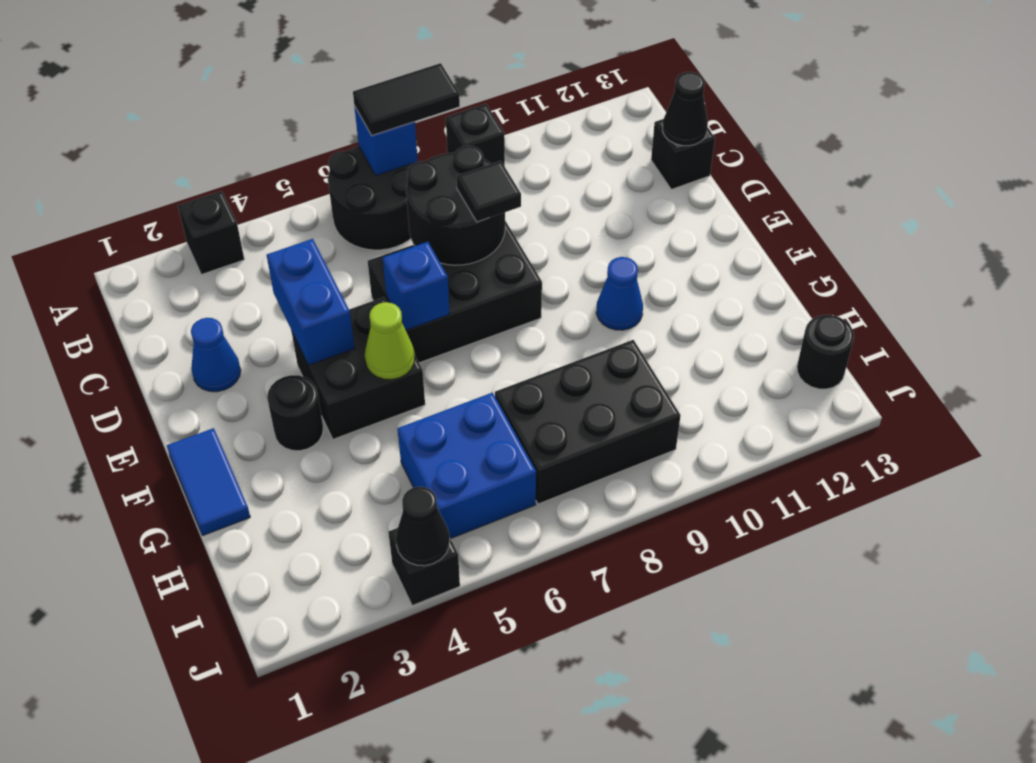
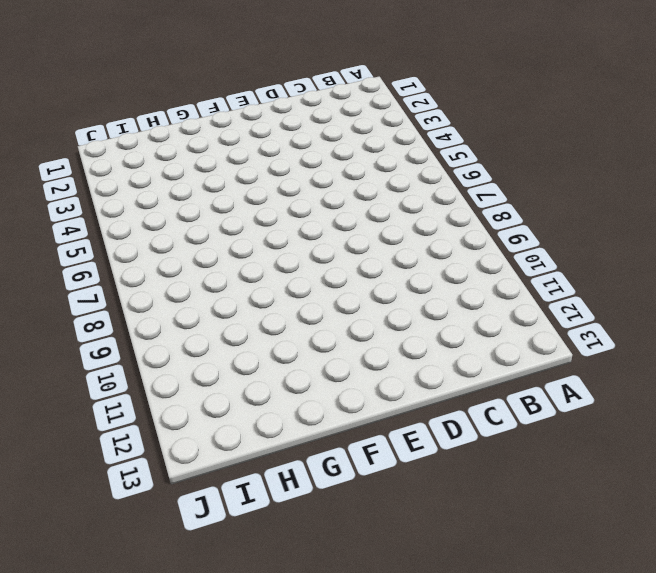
none -> black 1x1 brick [178,191,244,274]
none -> black 2x2 round brick [328,146,414,250]
none -> black 1x1 brick [446,104,505,166]

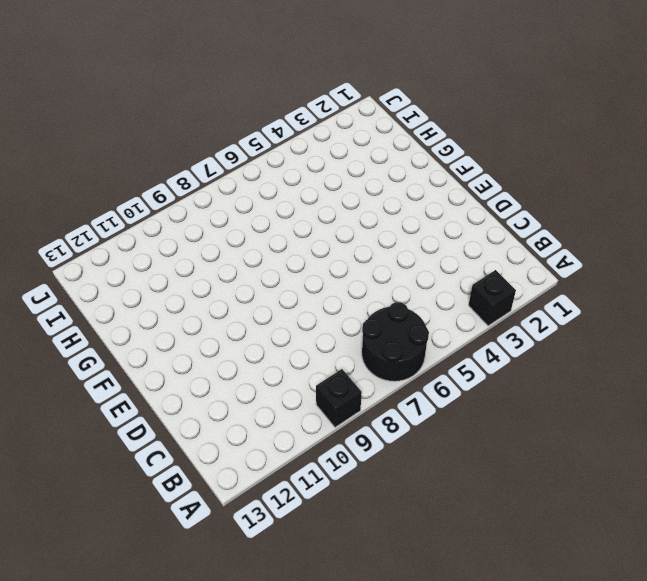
none -> black 1x1 brick [651,119,715,189]
none -> blue 1x1 cone [191,318,241,392]
none -> black 2x3 brick [368,221,542,363]

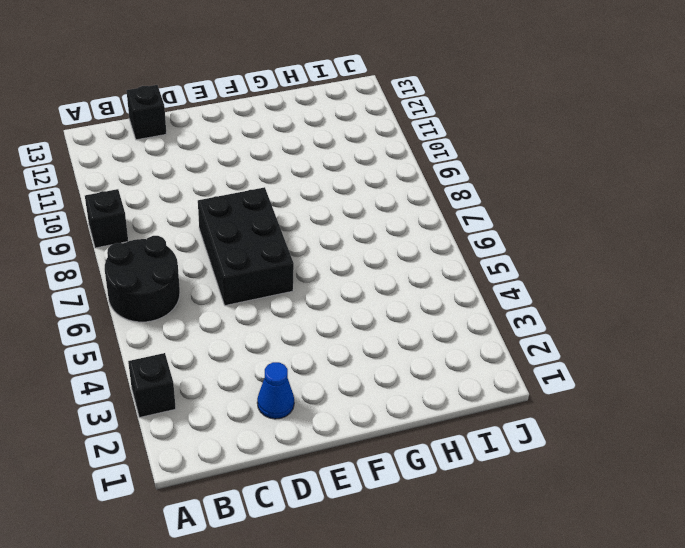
none -> black 2x2 brick [292,297,425,439]
none -> blue 1x2 tile [167,428,250,536]
none -> black 1x1 round brick [267,375,323,451]

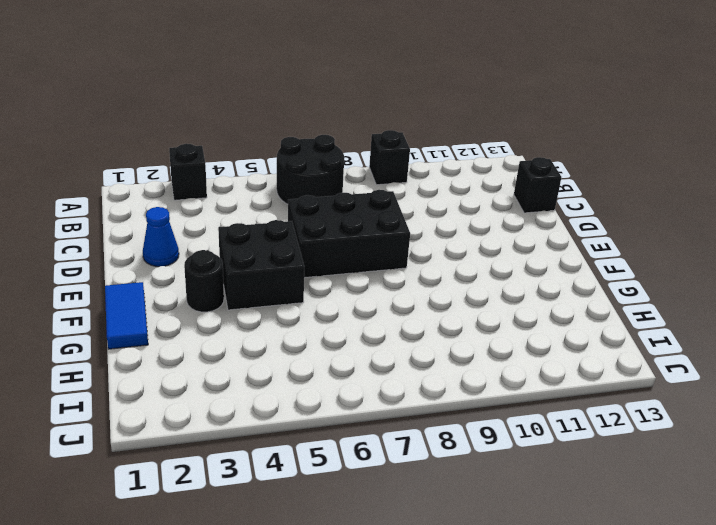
none -> blue 1x1 cone [596,257,643,330]
none -> blue 2x2 brick [397,393,536,539]
none -> black 2x3 brick [495,340,681,504]

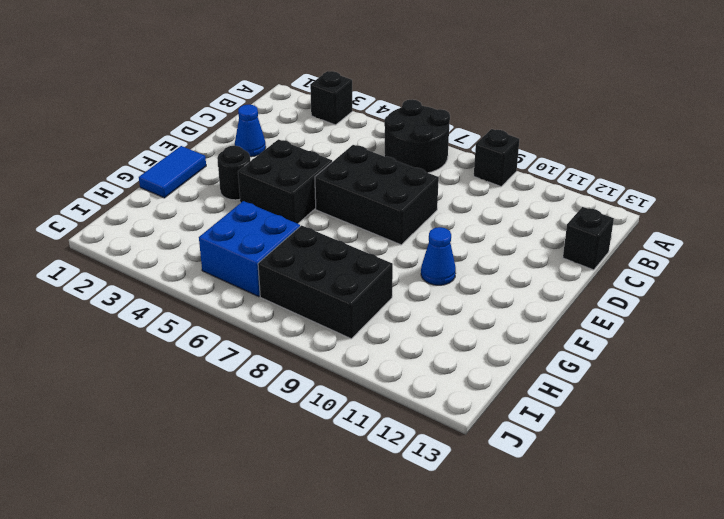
none -> black 1x1 round brick [797,315,854,389]
none -> black 1x1 brick [389,528,460,606]
none -> blue 1x1 brick [354,106,418,176]

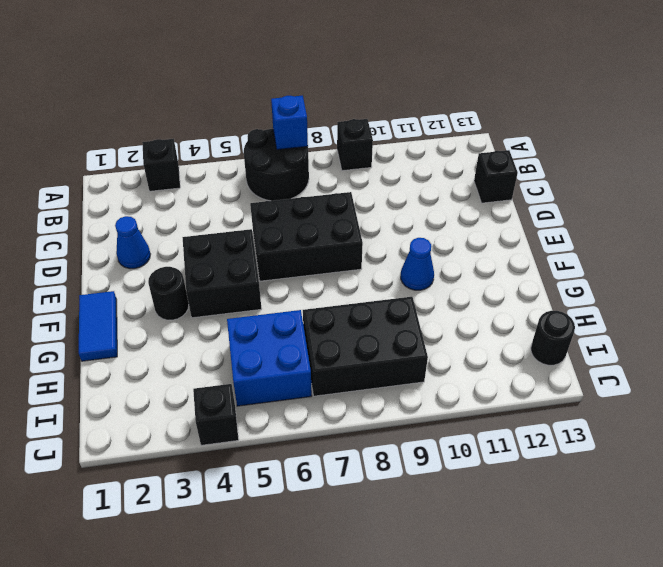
none -> black 2x2 round brick [406,146,505,265]
none -> black 1x1 cone [663,72,708,146]
none -> blue 1x2 brick [267,239,355,365]

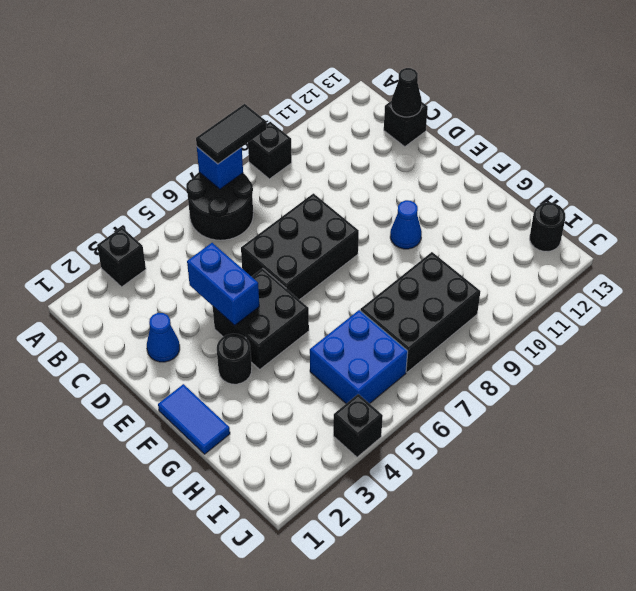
none -> black 2x2 round brick [406,146,505,265]
none -> blue 1x1 brick [383,242,450,330]
none -> lime 1x1 cone [365,302,415,379]

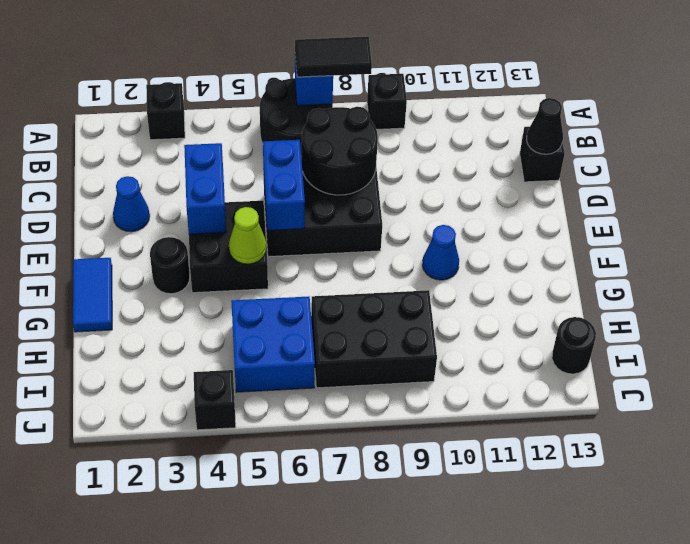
blue 1x2 brick [263,140,305,230] -> blue 1x1 brick [383,242,450,330]
none -> black 1x1 cone [396,487,450,566]
none -> black 1x1 tile [457,161,521,222]

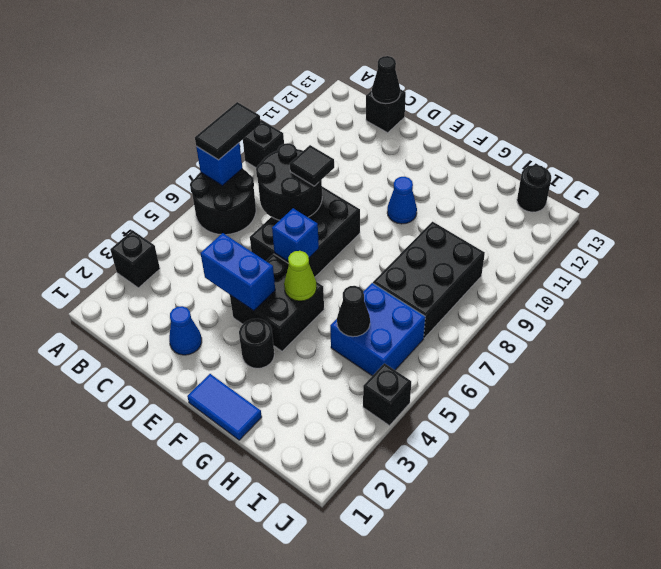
black 1x1 cone [337,286,370,337] -> black 1x1 cone moved to [396,487,450,566]

